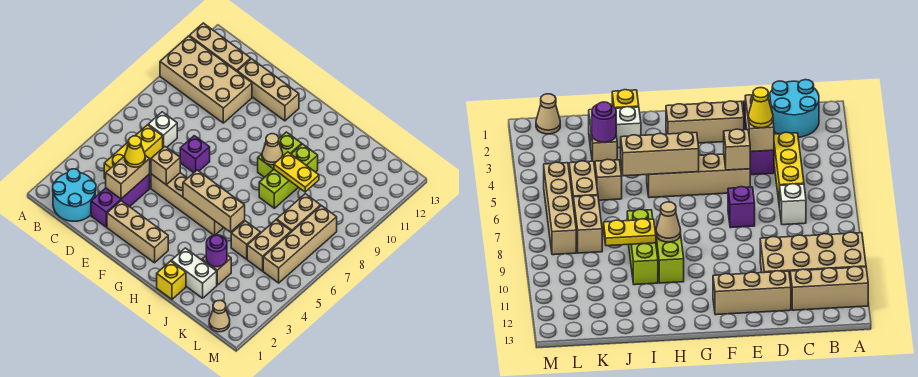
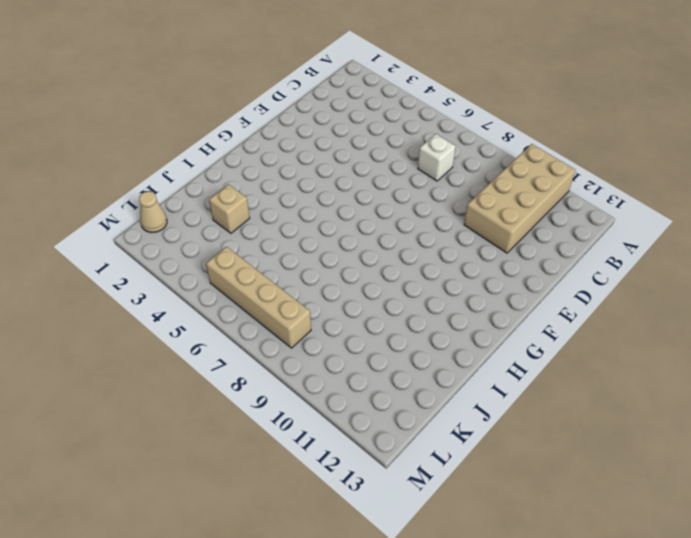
none -> tan 1x3 brick [189,23,251,71]
none -> cyan 2x2 round brick [53,169,96,221]
none -> yellow 1x3 brick [104,125,163,179]

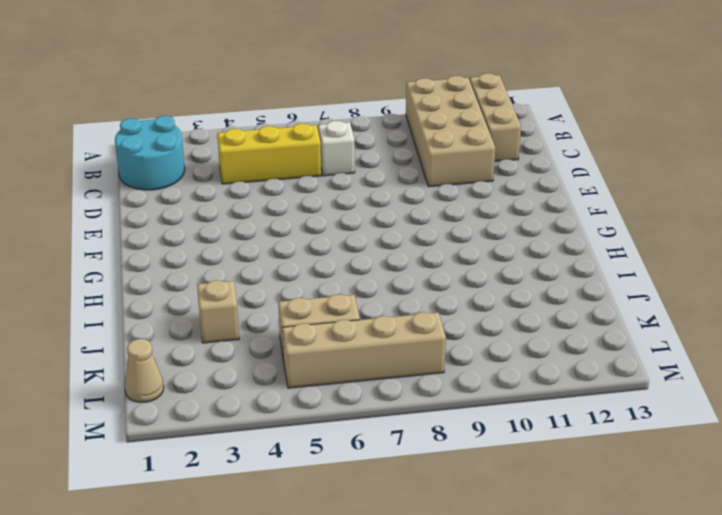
none -> purple 1x3 brick [91,174,150,227]
none -> tan 1x3 brick [237,59,299,121]
none -> tan 1x3 brick [107,201,168,263]

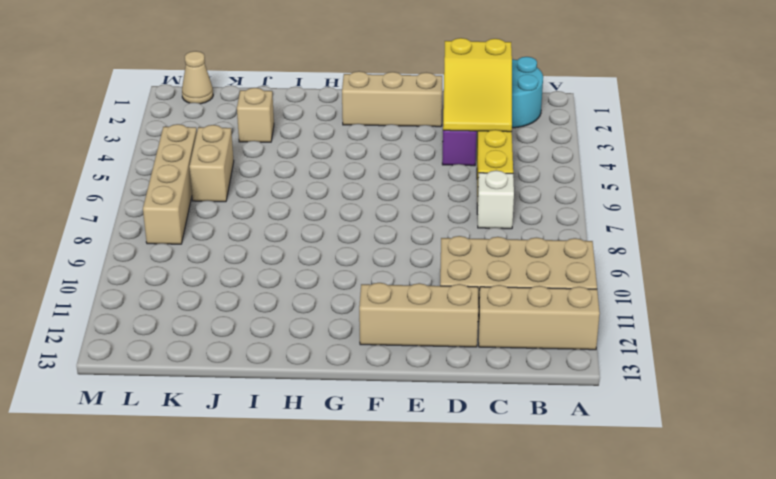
yellow 2x3 slope [443,38,512,132] -> tan 1x2 brick [106,156,150,199]
none -> tan 1x4 brick [151,173,224,235]
none -> purple 1x1 brick [180,136,210,173]
none -> lime 1x2 brick [258,132,302,177]

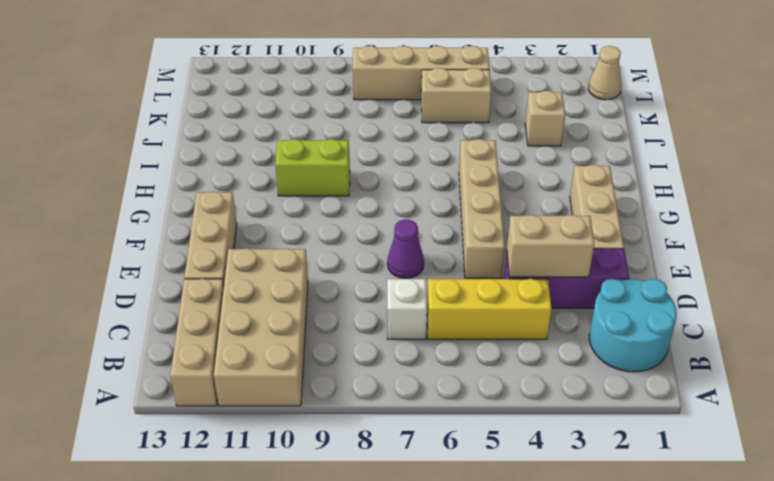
purple 1x1 cone [387,219,424,278] -> purple 1x1 brick [180,136,210,173]
none -> yellow 1x1 brick [157,261,186,299]
none -> white 1x2 brick [171,248,217,298]
none -> lime 1x3 brick [259,144,318,208]

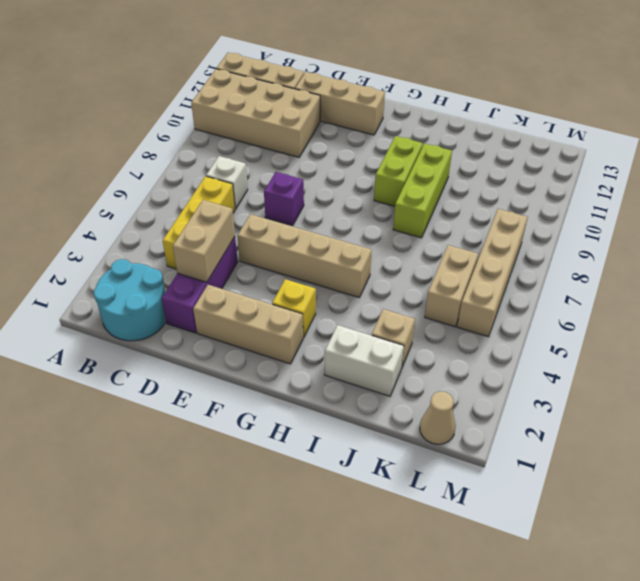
yellow 1x1 brick [272,279,316,338] -> yellow 1x1 brick moved to [157,261,186,299]
none -> tan 1x1 brick [231,221,261,259]
none -> tan 1x2 brick [277,194,321,232]
none -> tan 1x1 brick [151,147,180,185]

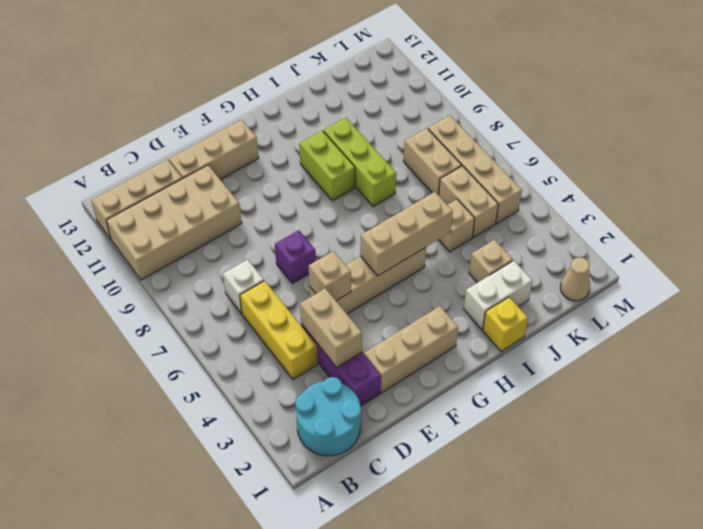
none -> tan 1x1 cone [262,134,283,165]
none -> yellow 1x2 plate [274,152,319,192]
none -> purple 1x1 round brick [206,235,227,267]

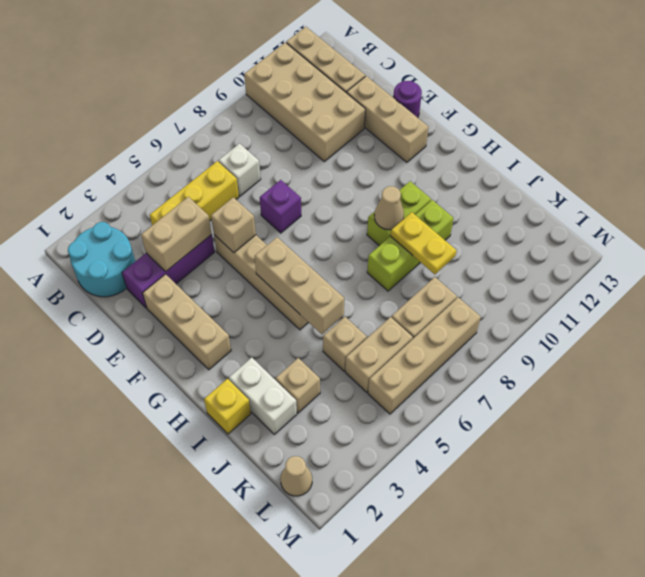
purple 1x1 round brick [393,81,422,118] -> purple 1x1 round brick moved to [206,235,227,267]
none -> yellow 1x1 cone [125,136,145,167]

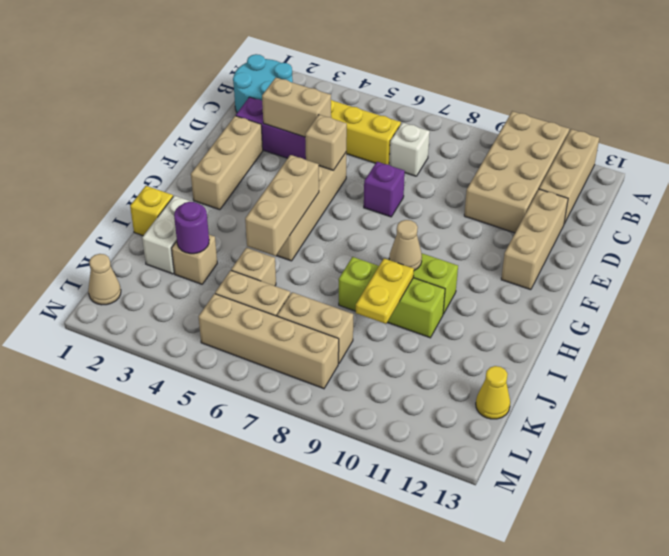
yellow 1x1 cone [476,366,510,419] -> yellow 1x1 cone moved to [125,136,145,167]

